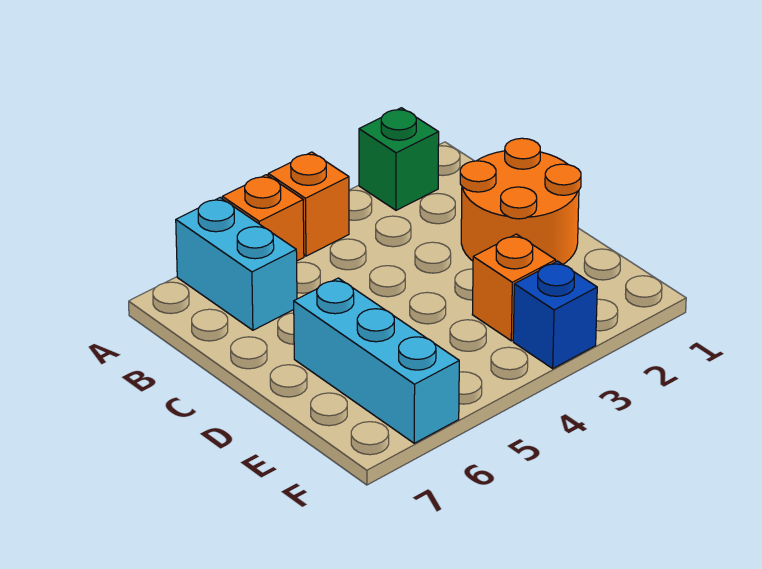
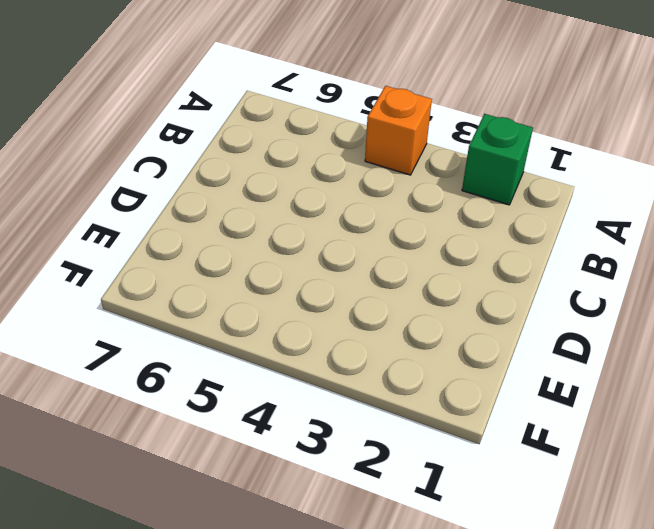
none -> orange 1x1 brick [222,175,304,261]
none -> cyan 1x2 brick [176,198,297,330]

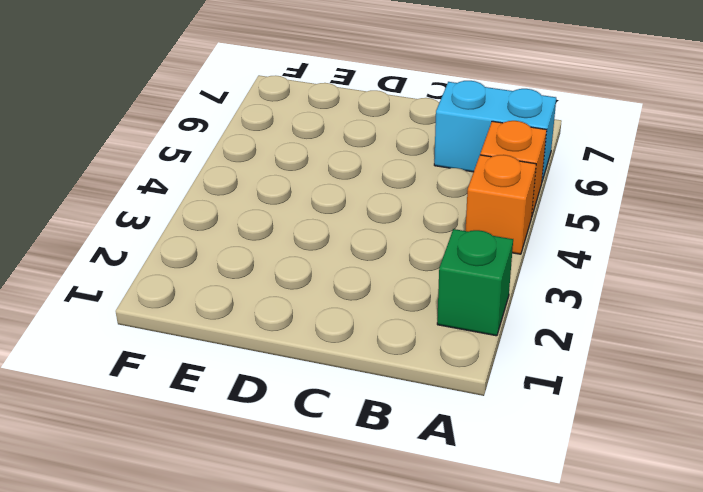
none -> orange 2x2 round brick [460,138,581,264]
none -> cyan 1x3 brick [294,278,459,443]

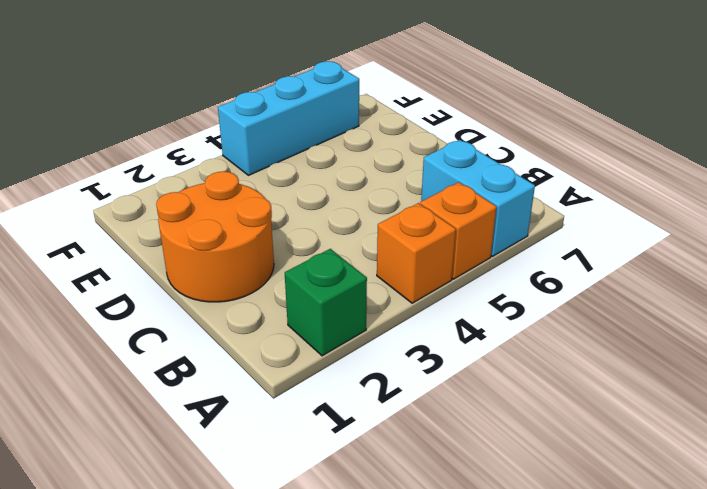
cyan 1x3 brick [218,61,359,175] -> cyan 1x3 brick turned to [294,278,459,443]
none -> orange 1x1 brick [472,234,556,341]
none -> blue 1x1 brick [513,261,597,368]

